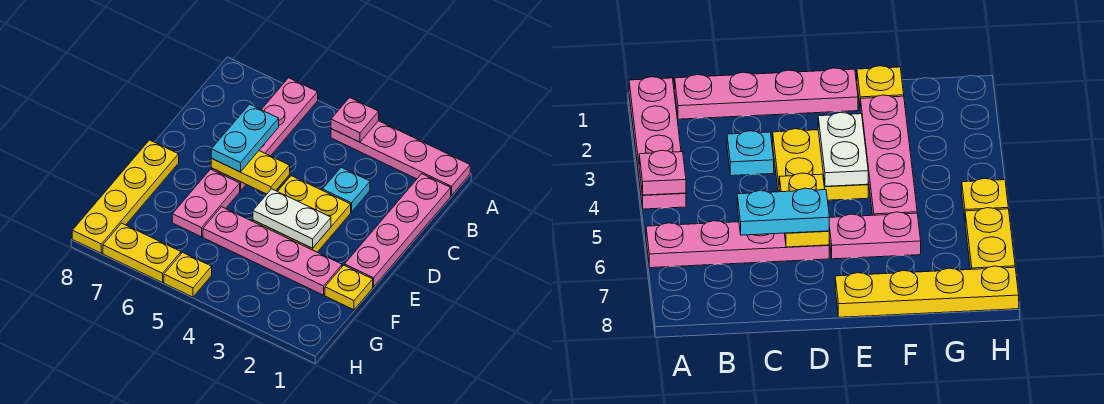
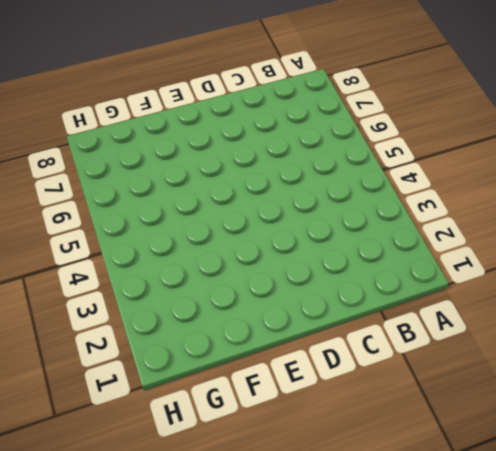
none -> pink 1x4 plate [331,121,470,196]
none -> pink 1x4 plate [211,78,318,191]
none -> pink 1x4 plate [345,174,451,287]

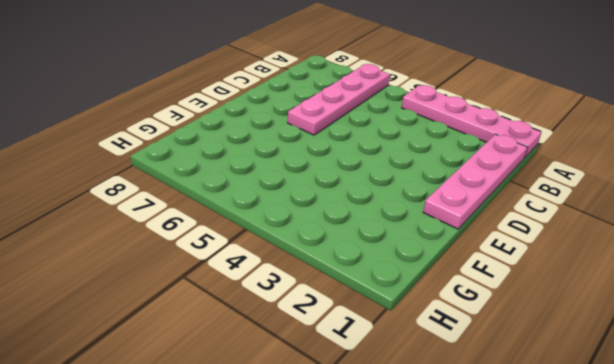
none -> cyan 1x1 plate [323,167,370,212]
none -> yellow 2x2 plate [253,176,351,252]
none -> pink 1x2 plate [172,169,240,237]

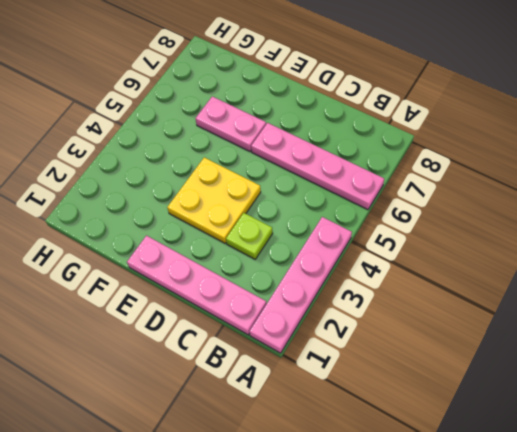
lime 1x1 plate [226,213,273,259] -> cyan 1x1 plate [323,167,370,212]
none -> yellow 1x4 plate [72,140,179,253]
none -> yellow 1x1 plate [325,265,373,310]
none -> pink 1x4 plate [203,207,342,295]

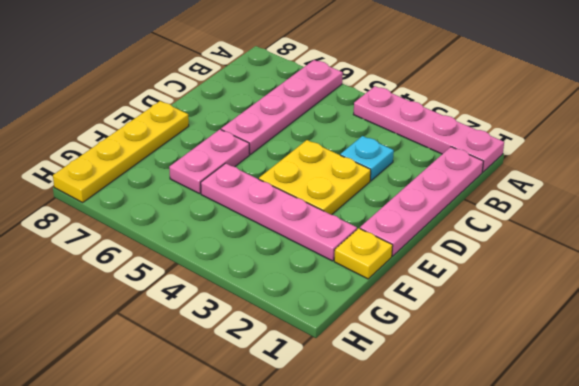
none -> yellow 1x1 plate [164,252,212,297]
none -> yellow 1x2 plate [103,223,181,283]
none -> pink 1x1 plate [331,97,379,142]

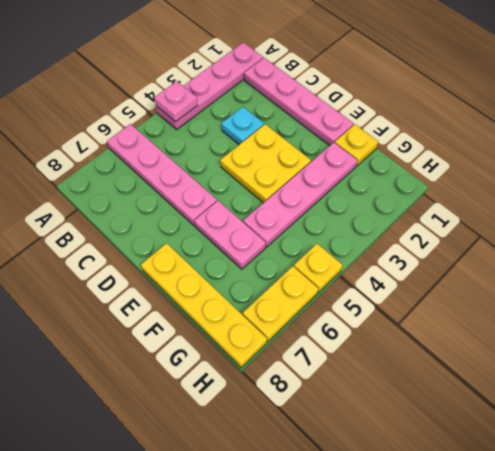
none -> yellow 1x2 plate [211,151,290,194]
none -> white 1x2 plate [253,189,331,248]
none -> cyan 1x2 plate [211,104,279,172]

